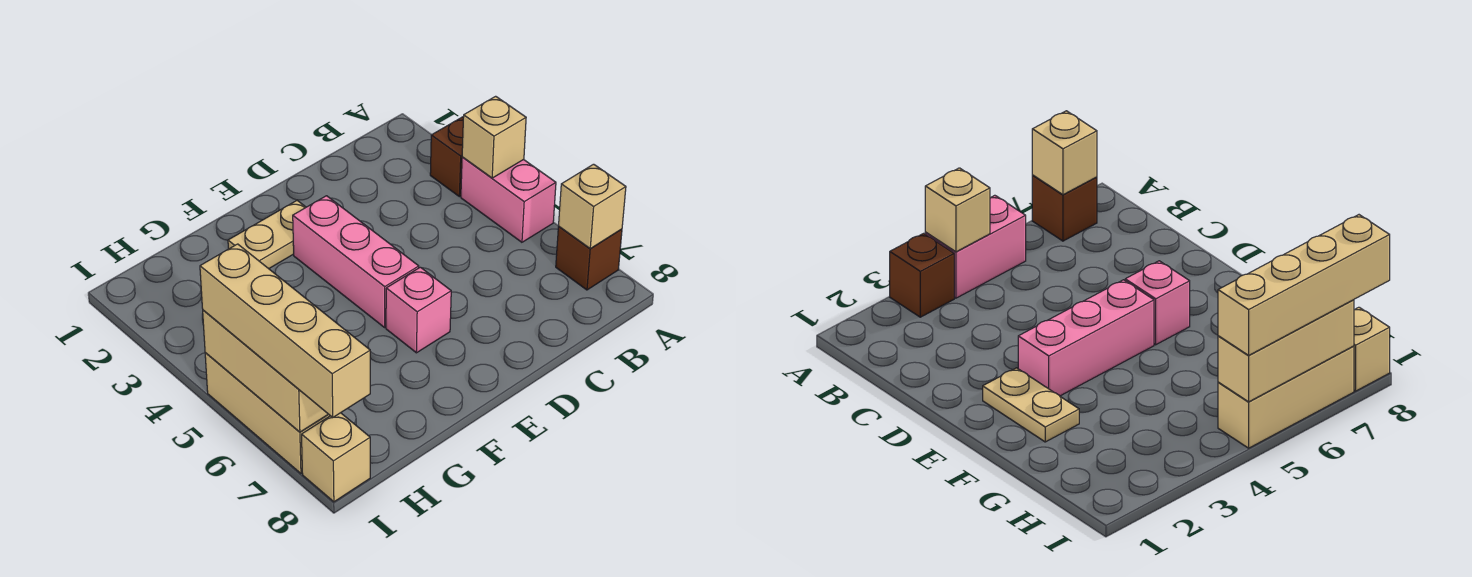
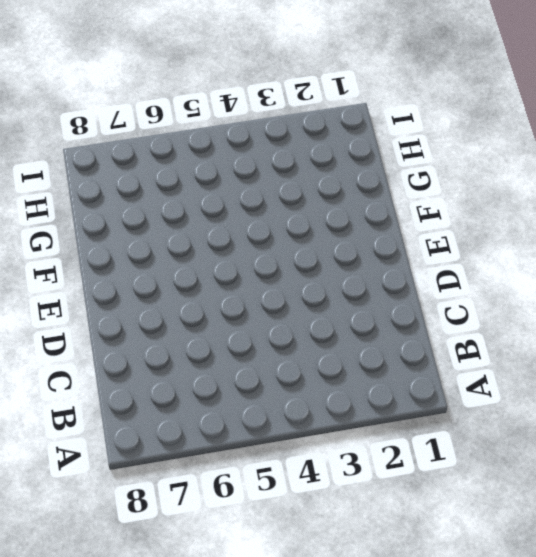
none -> brown 1x1 brick [430,117,463,197]
none -> pink 1x2 brick [461,157,556,242]
none -> brown 1x1 brick [556,227,622,290]

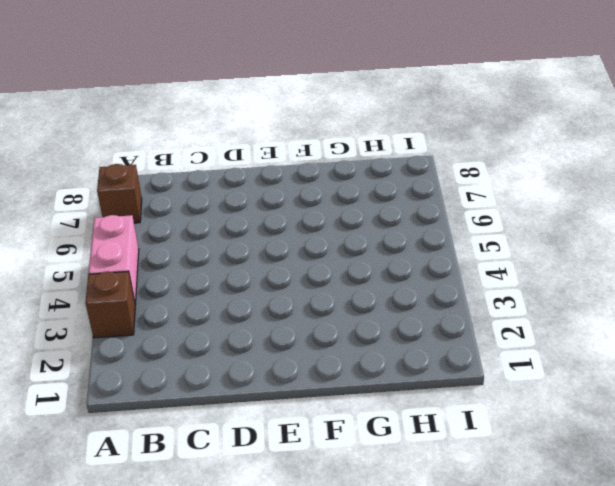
none -> tan 1x2 plate [228,201,306,269]
none -> pink 1x3 brick [293,196,419,327]
none -> pink 1x1 brick [386,267,451,353]

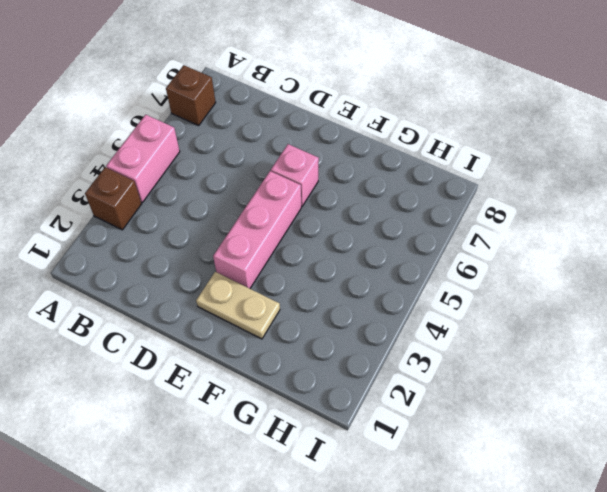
none -> tan 1x3 brick [205,353,330,473]
none -> tan 1x1 brick [302,413,370,502]
none -> tan 1x1 brick [462,96,526,178]

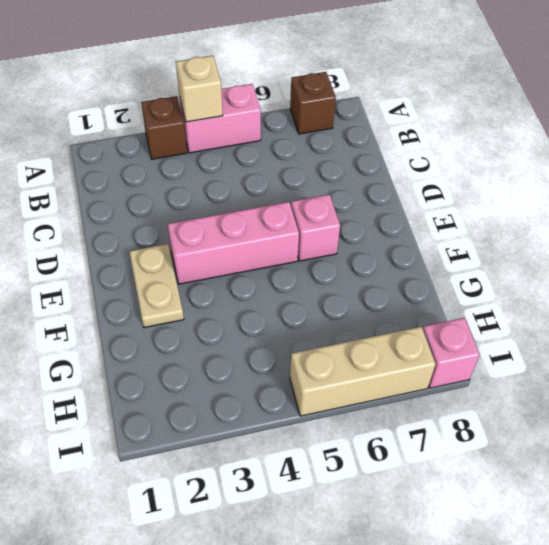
pink 1x1 brick [423,318,480,388] -> tan 1x1 brick [302,413,370,502]
none -> tan 1x1 brick [559,164,626,248]
none -> tan 1x3 brick [203,310,328,432]
none -> tan 1x4 brick [200,244,370,417]

